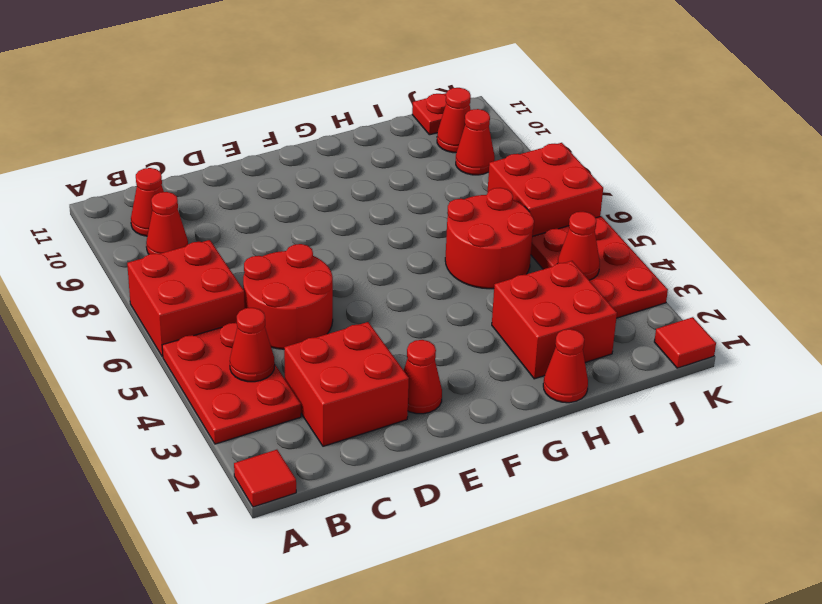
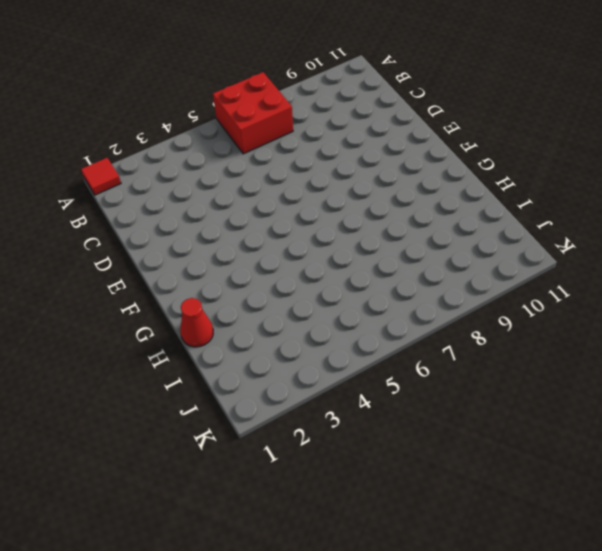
none -> red 2x3 plate [162,323,301,444]
none -> red 1x1 cone [146,192,188,254]
none -> red 1x1 cone [131,168,164,236]

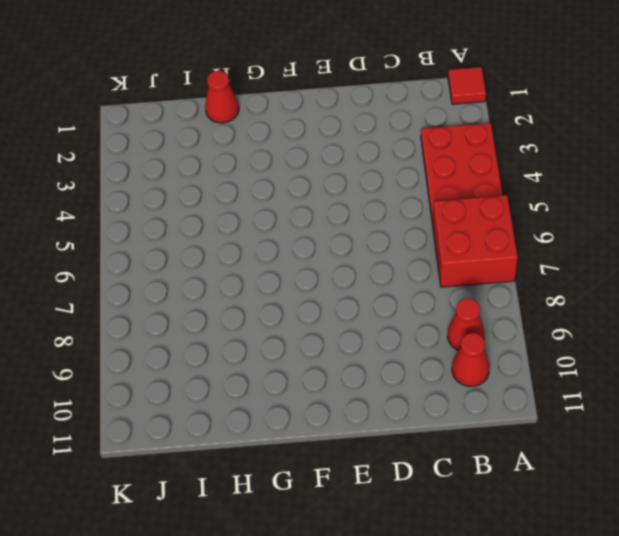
none -> red 2x2 brick [284,322,409,446]
none -> red 2x2 round brick [243,244,333,349]
none -> red 1x1 cone [404,340,442,414]

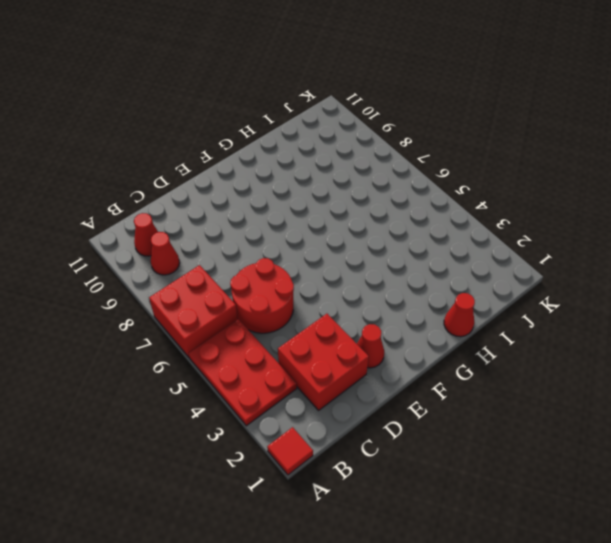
none -> red 2x2 brick [492,261,617,379]
none -> red 2x2 round brick [445,188,534,289]
none -> red 2x3 plate [531,216,668,318]

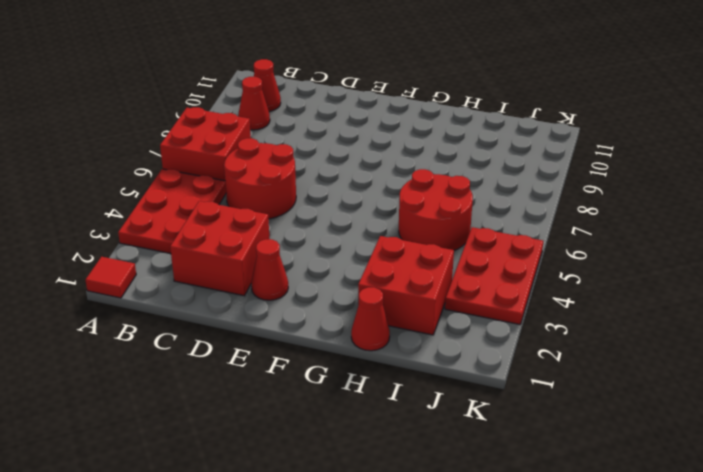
none -> red 2x2 brick [488,143,603,236]
none -> red 1x1 cone [456,109,495,175]
none -> red 1x1 cone [437,88,471,153]

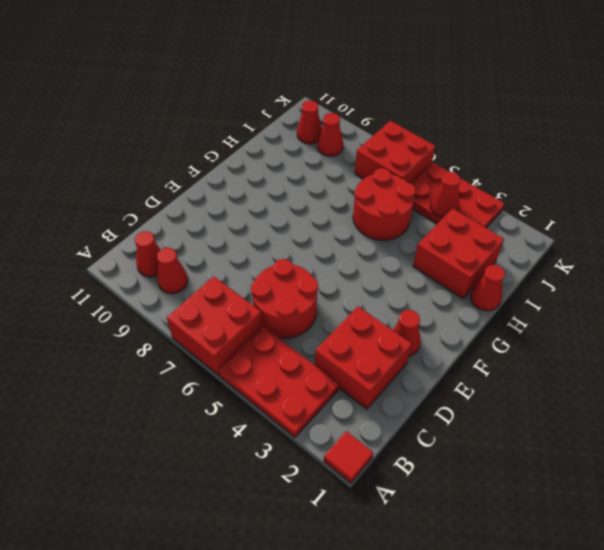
none -> red 1x1 plate [412,93,446,135]
none -> red 1x1 tile [654,317,716,368]
none -> red 1x1 cone [230,308,275,382]

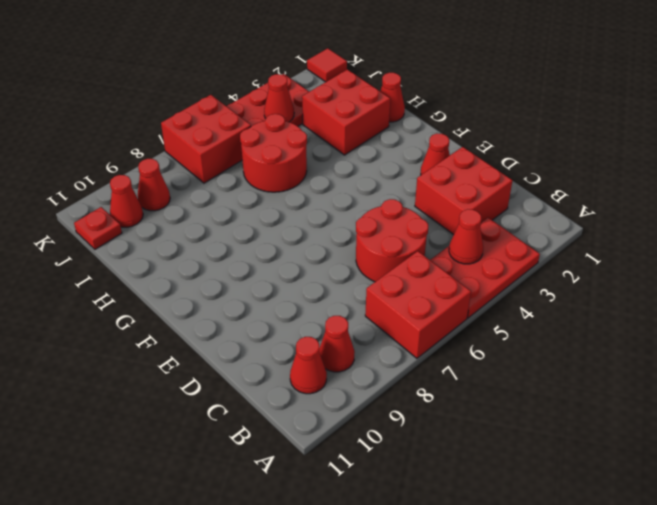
none -> red 1x1 tile [234,450,296,507]

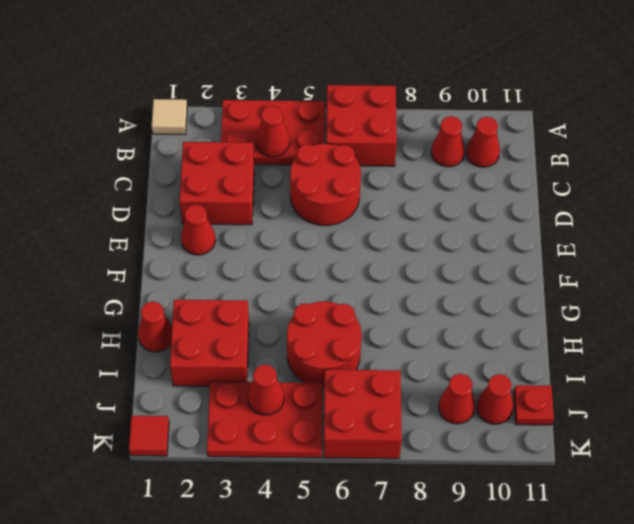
tan 1x1 tile [152,99,187,135] -> red 1x1 tile [234,450,296,507]

